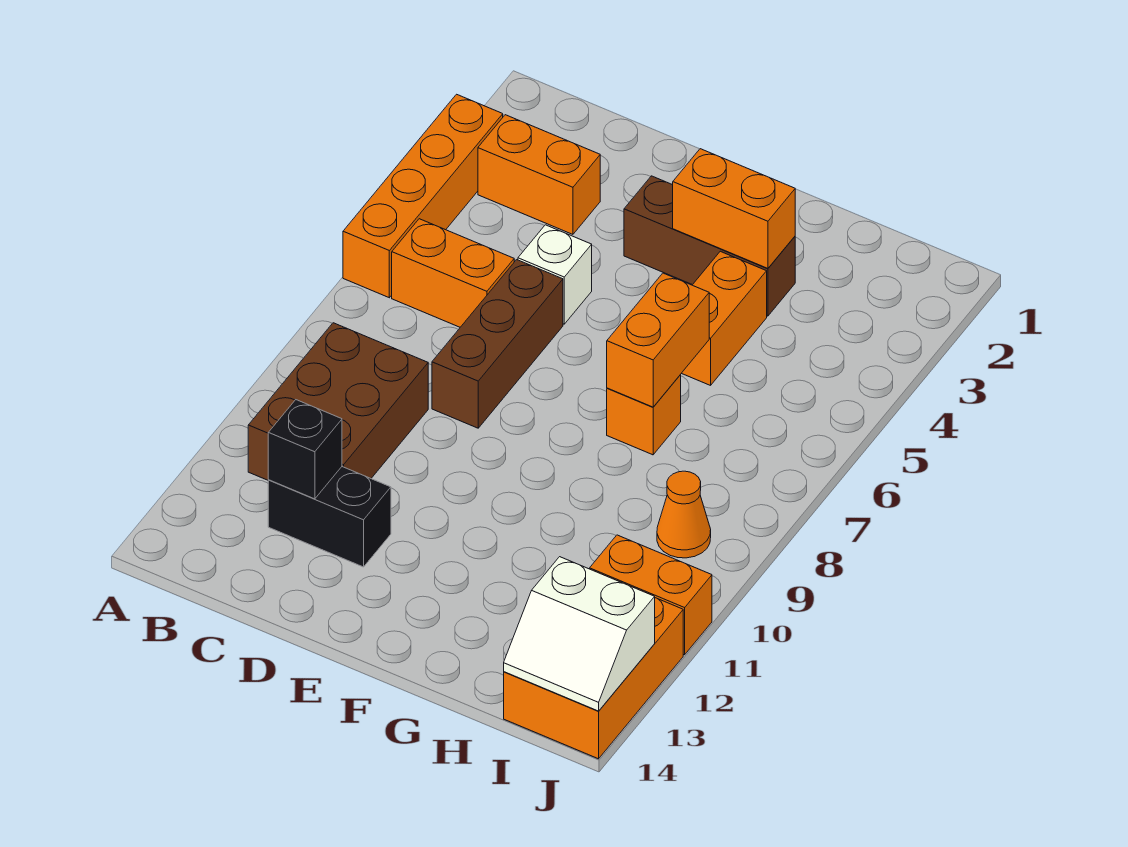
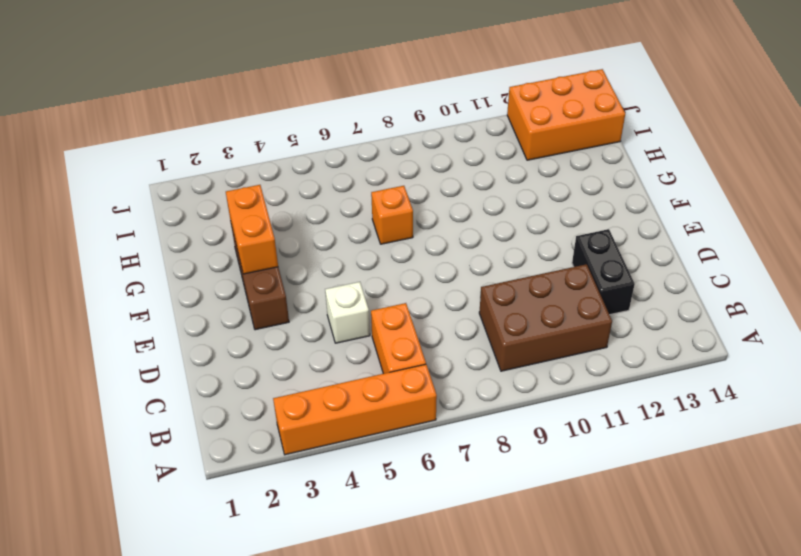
none -> orange 1x2 brick [478,115,600,234]
none -> brown 1x3 brick [432,260,563,428]
none -> orange 1x2 brick [682,251,767,385]

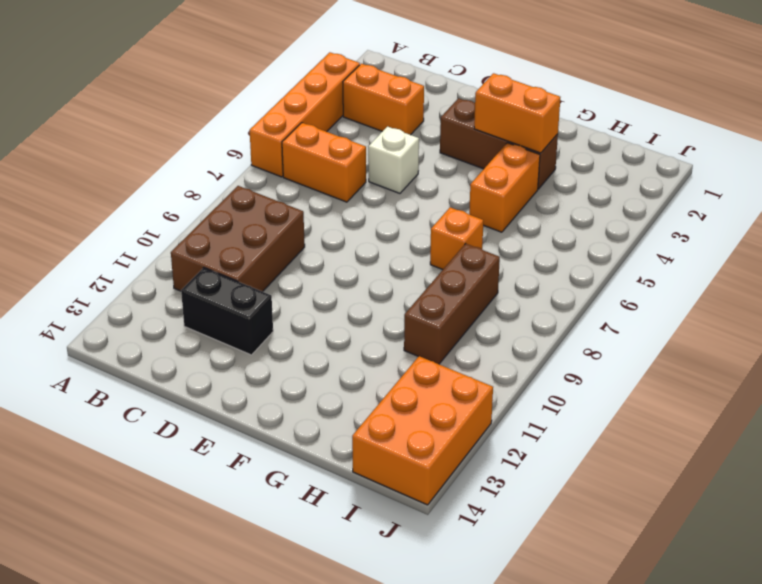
brown 1x3 brick [404,244,500,364] -> brown 1x3 brick moved to [432,260,563,428]
none -> orange 1x1 cone [657,471,711,558]
none -> orange 1x2 brick [590,535,712,655]
none -> black 1x1 brick [268,400,342,499]

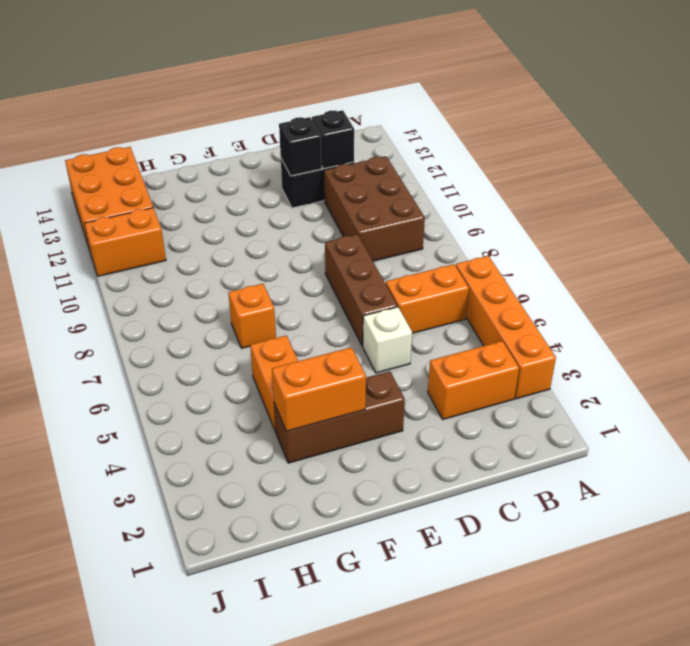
black 1x1 brick [279,117,322,176] -> none
none -> orange 1x1 cone [657,471,711,558]
none -> orange 1x2 brick [607,273,709,407]
none -> white 2x2 slope [504,557,655,711]

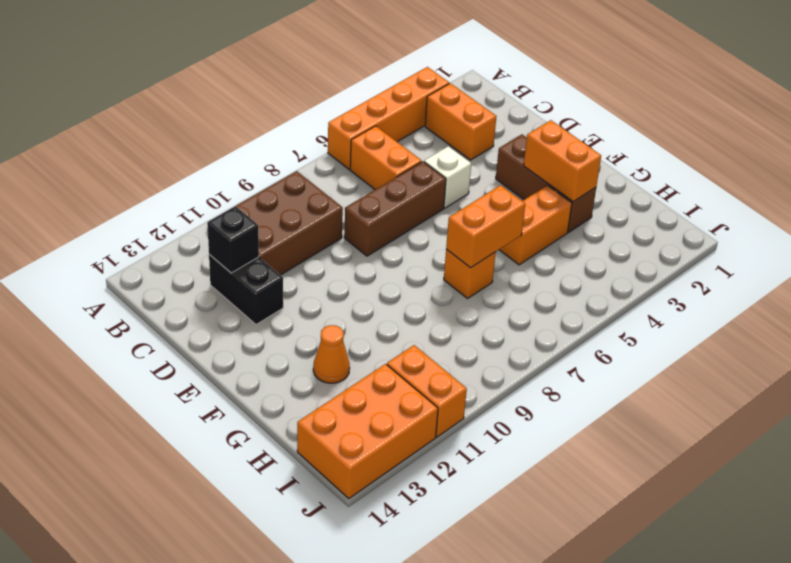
orange 1x1 cone [313,325,350,383] -> orange 1x1 cone moved to [657,471,711,558]
none -> white 2x2 slope [504,557,655,711]

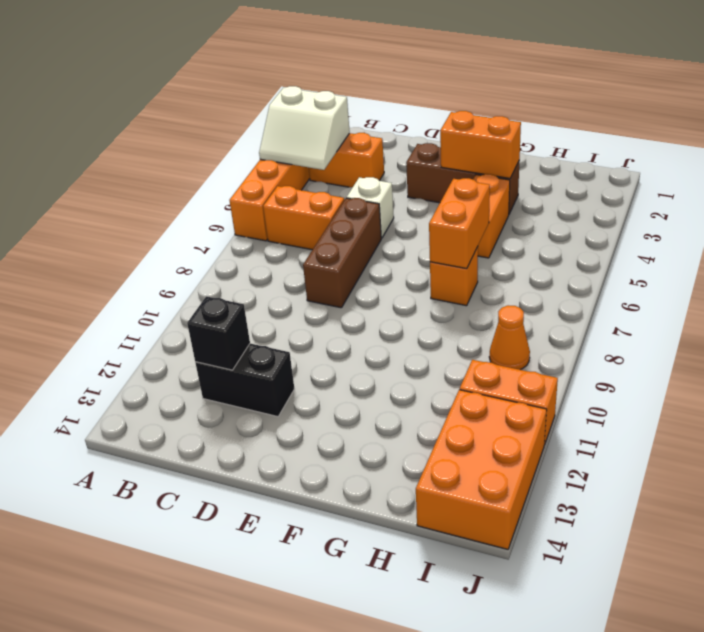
white 2x2 slope [259,86,350,170] -> white 2x2 slope moved to [504,557,655,711]
none -> brown 2x3 brick [248,323,428,480]

